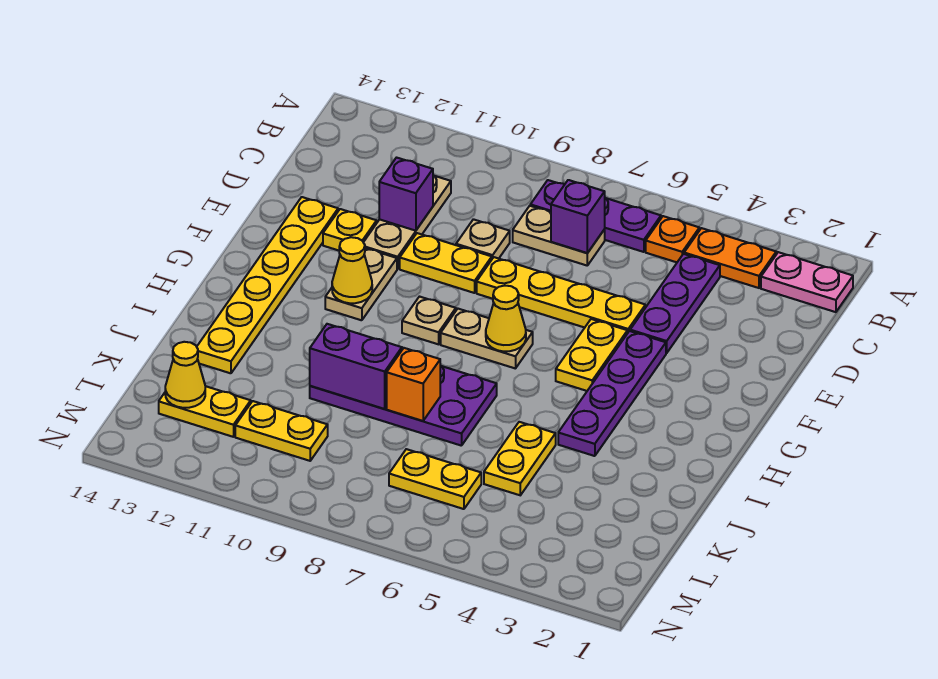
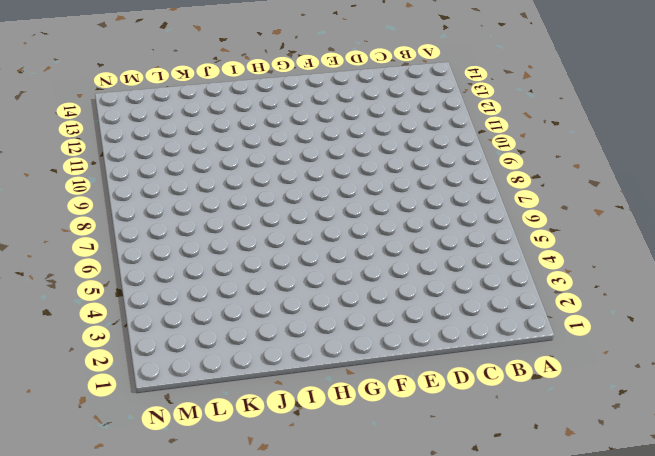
none -> pink 1x2 plate [761,252,853,312]
none -> orange 1x2 plate [684,228,776,288]
none -> orange 1x1 plate [646,216,699,262]

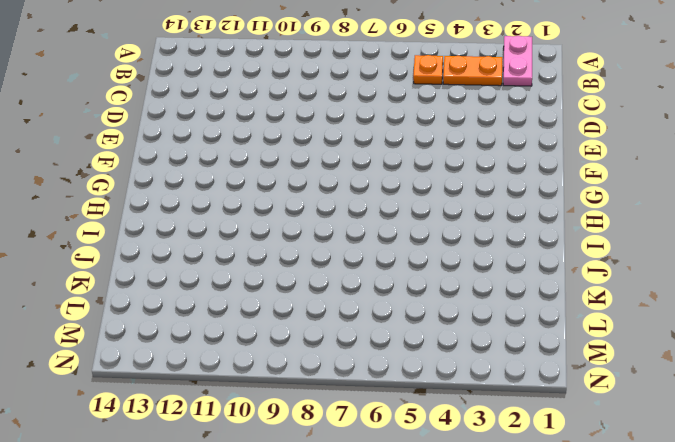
pink 1x2 plate [503,36,532,86] -> pink 1x2 plate turned to [761,252,853,312]
none -> purple 1x3 plate [530,180,661,252]
none -> purple 1x3 plate [630,254,720,353]
none -> tan 1x2 plate [513,206,605,265]

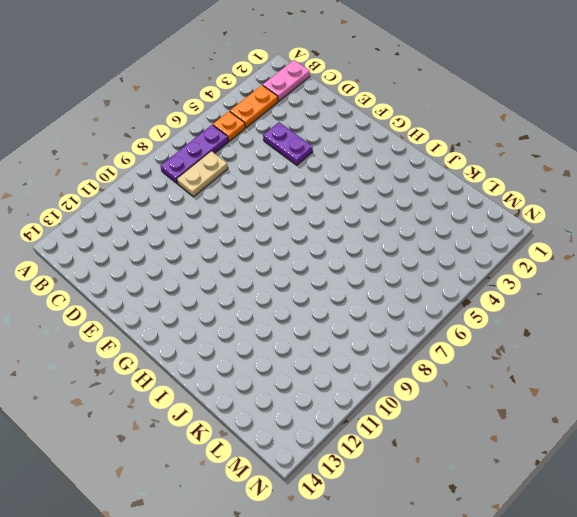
purple 1x2 plate [263,122,313,165] -> purple 1x3 plate [630,254,720,353]
none -> tan 1x3 plate [363,175,451,269]
none -> tan 1x1 plate [456,219,510,259]
none -> yellow 1x4 plate [477,257,645,332]

